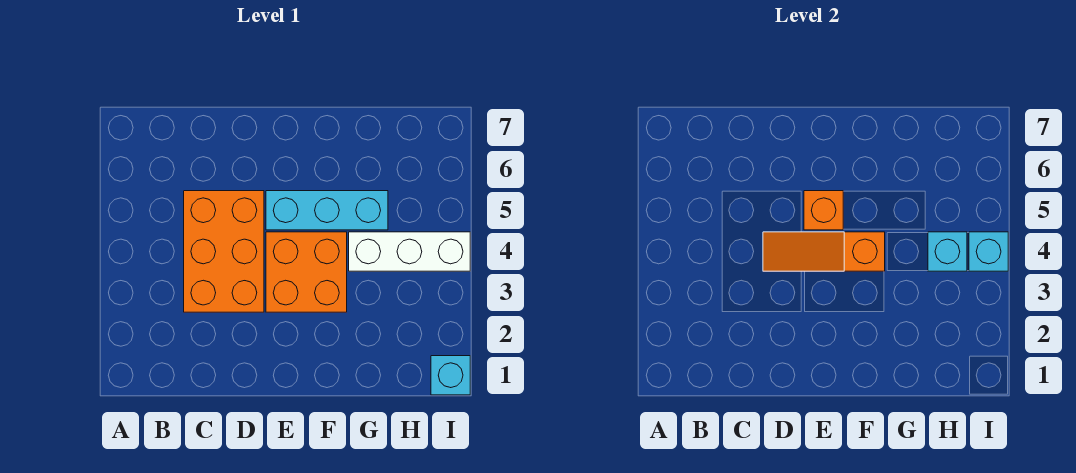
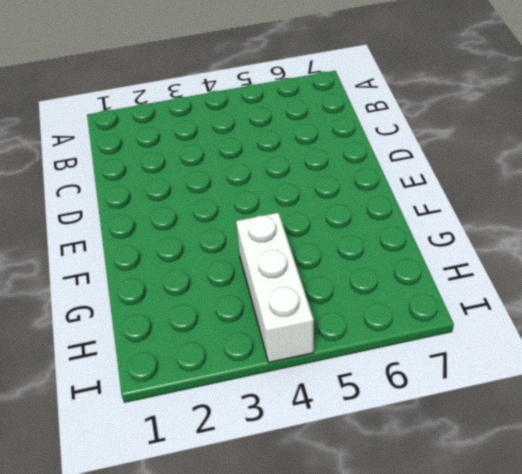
none -> orange 2x3 brick [184,191,264,312]
none -> orange 2x2 brick [266,232,347,312]

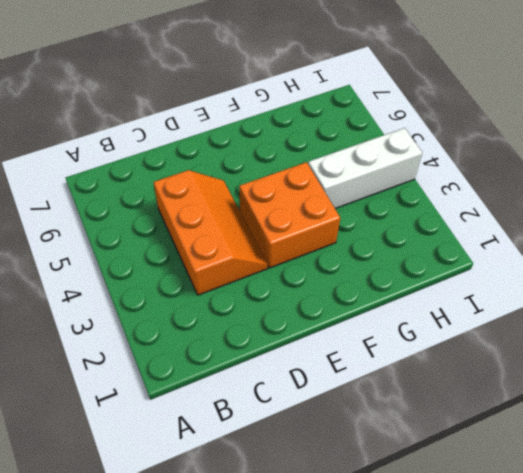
orange 2x3 slope [154,170,268,295] -> orange 2x3 brick [184,191,264,312]
none -> cyan 1x3 brick [266,191,388,230]
none -> cyan 1x1 brick [431,356,470,395]

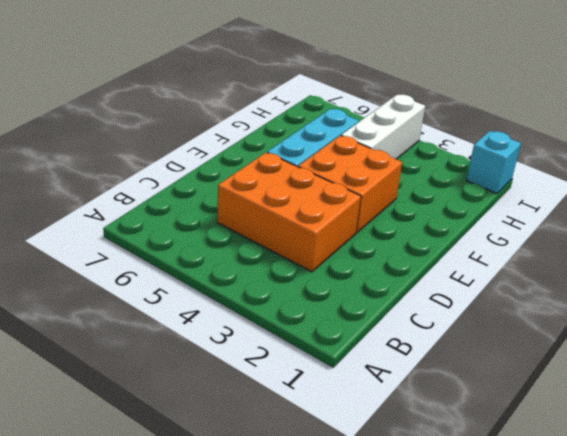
none -> orange 1x3 slope [763,232,885,271]
none -> orange 1x1 brick [804,191,843,230]

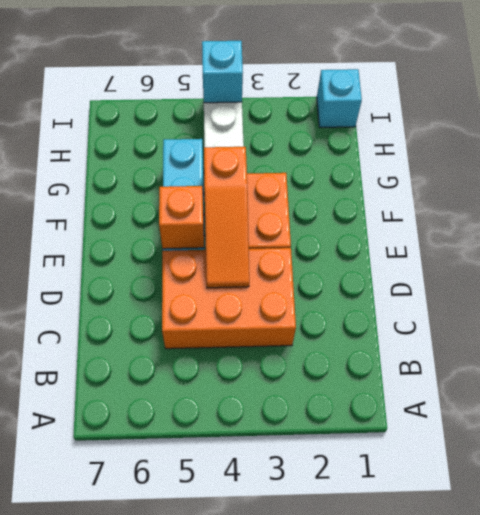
none -> cyan 1x1 brick [928,232,967,271]

